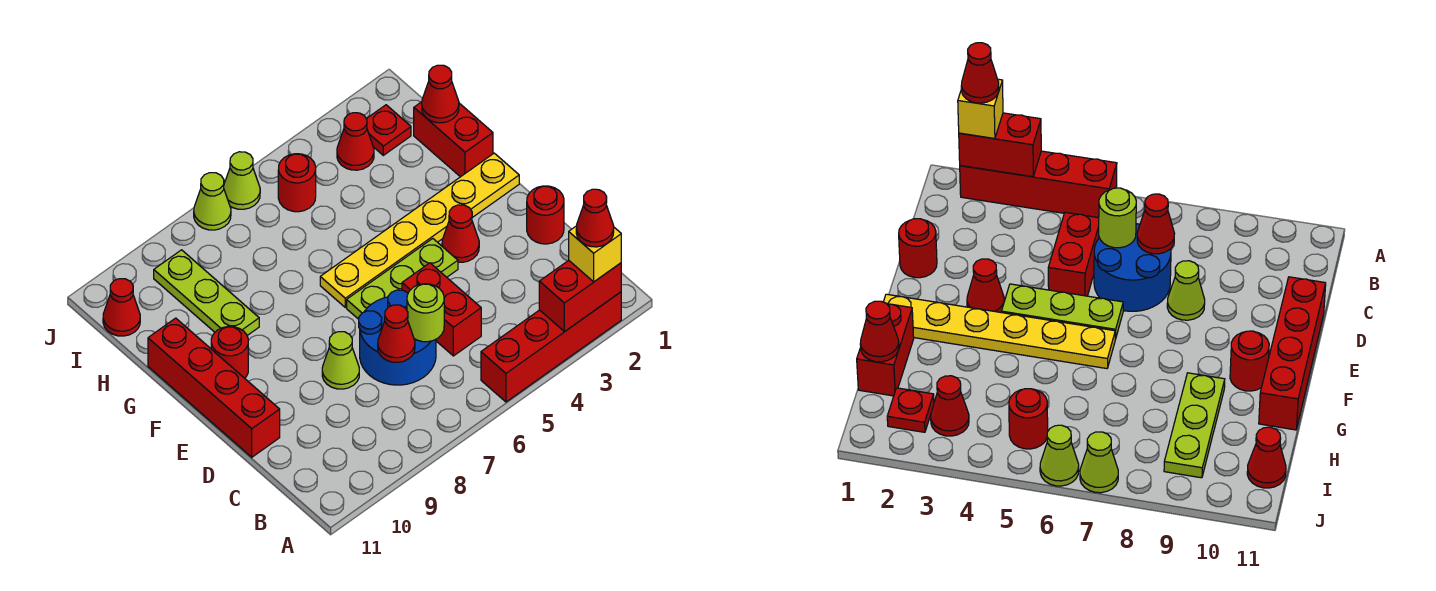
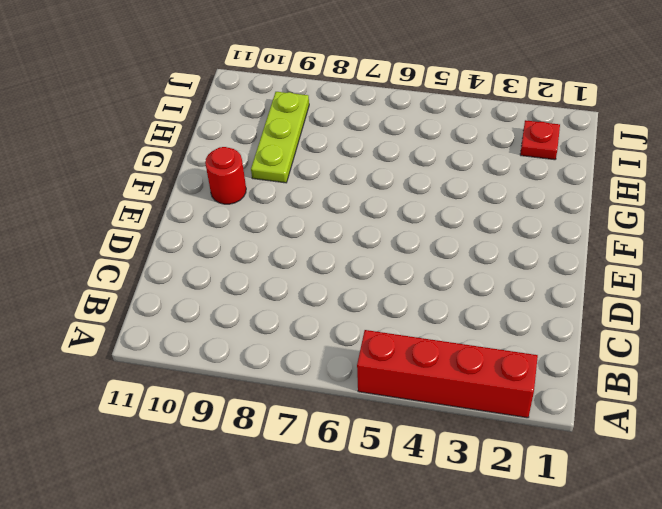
none -> red 1x2 brick [402,263,481,356]
none -> blue 2x2 round brick [359,290,436,385]
none -> red 1x1 round brick [527,186,564,244]

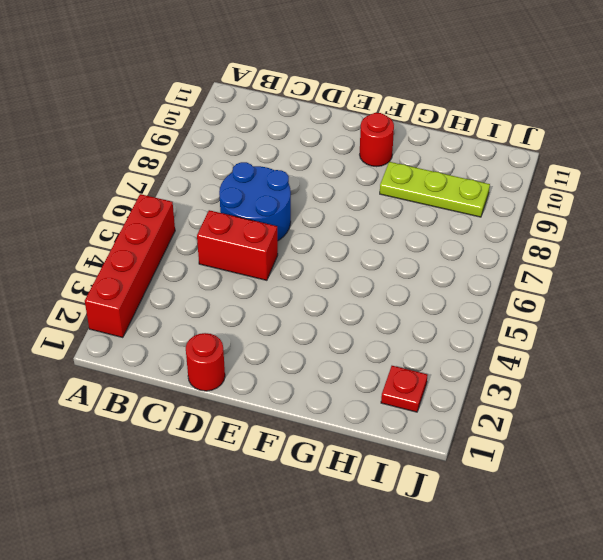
none -> lime 1x1 cone [322,332,359,389]
none -> red 1x4 brick [148,318,280,457]
none -> red 1x1 cone [442,205,479,262]

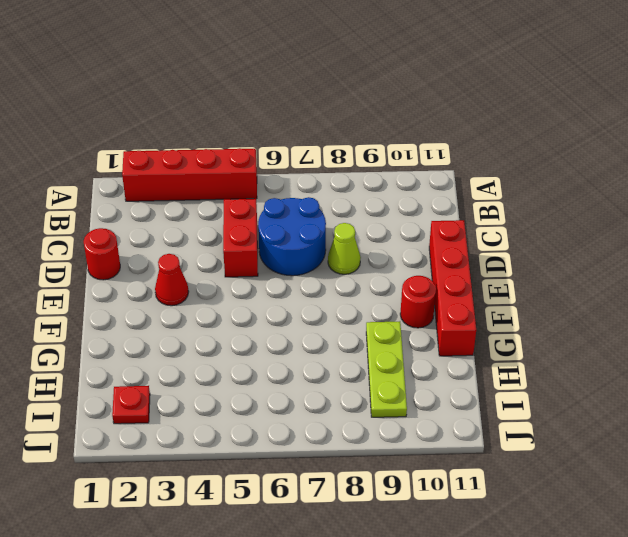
none -> lime 1x3 plate [347,239,458,319]
none -> yellow 1x6 plate [320,153,519,307]
none -> red 1x2 brick [414,102,493,177]

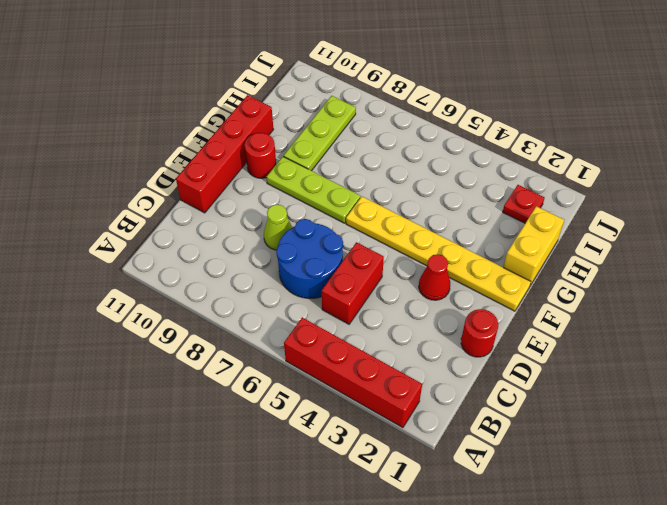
lime 1x3 plate [266,157,360,223] -> lime 1x3 plate moved to [347,239,458,319]
yellow 1x2 brick [503,206,564,286] -> red 1x2 brick [414,102,493,177]
none -> red 1x1 cone [337,113,374,170]
none -> red 1x1 round brick [278,154,316,212]
none -> red 1x1 cone [103,279,140,336]

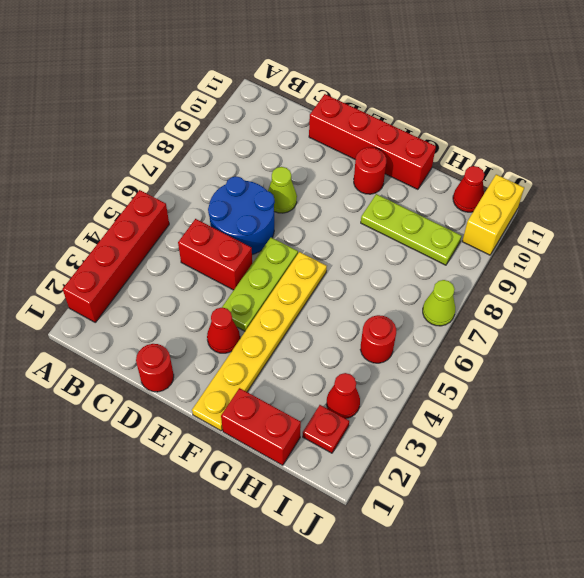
yellow 1x2 brick [462,174,524,255] -> none
none -> lime 1x1 cone [224,152,260,209]
none -> red 1x2 brick [539,260,621,332]
none -> lime 1x1 round brick [407,284,444,342]

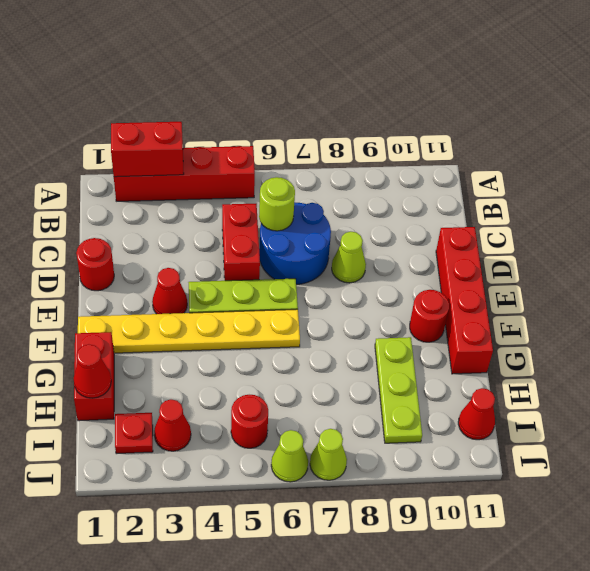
none -> red 1x1 cone [378,305,415,362]
none -> yellow 1x1 brick [569,226,621,282]
none -> red 1x1 cone [576,189,614,247]

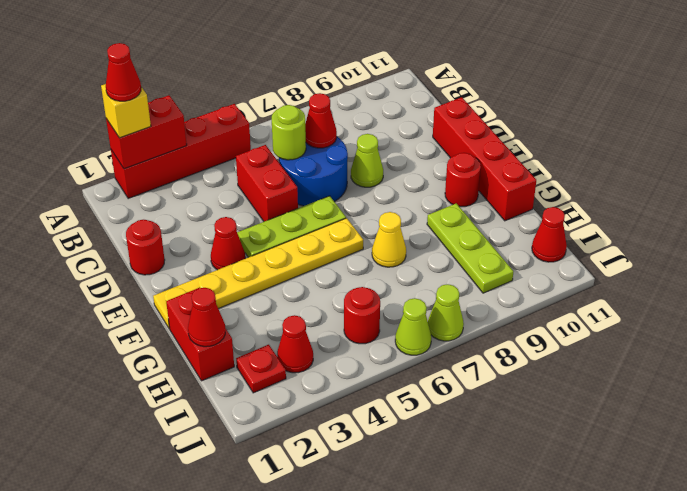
yellow 1x1 cone [372,212,406,267] -> none

